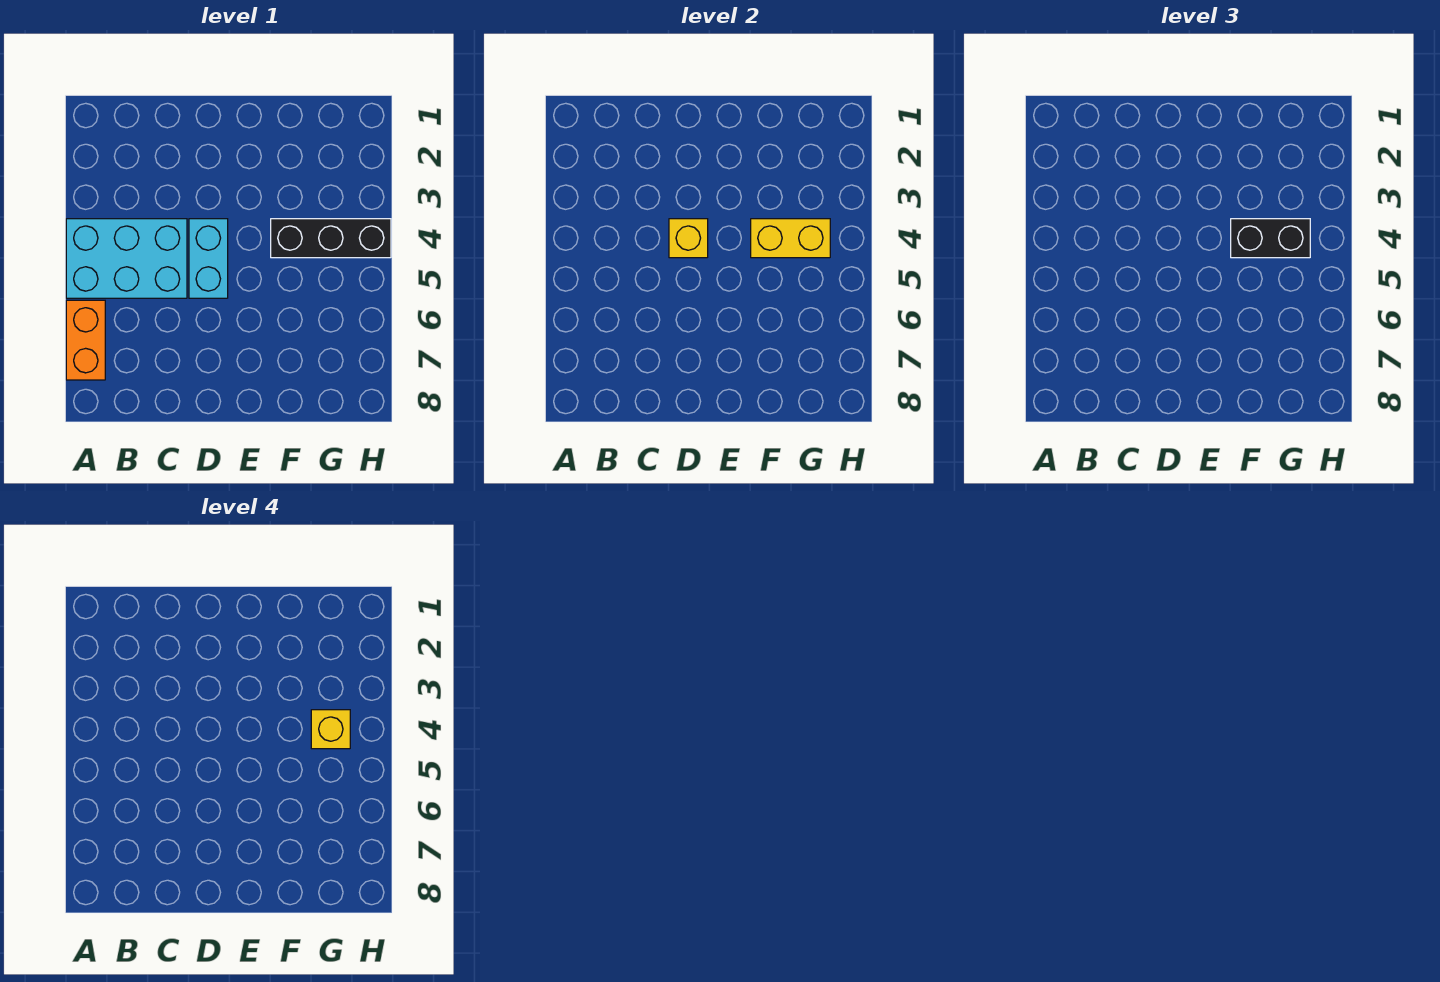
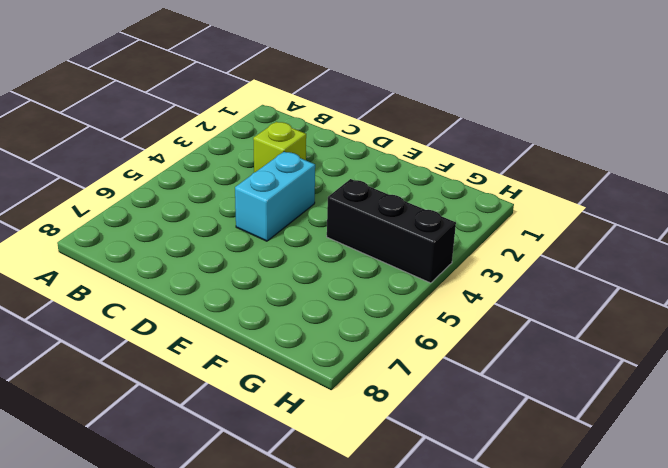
lime 1x1 brick [253,122,306,173] -> none
none -> cyan 2x3 brick [66,219,187,298]
none -> orange 1x2 brick [66,300,105,380]

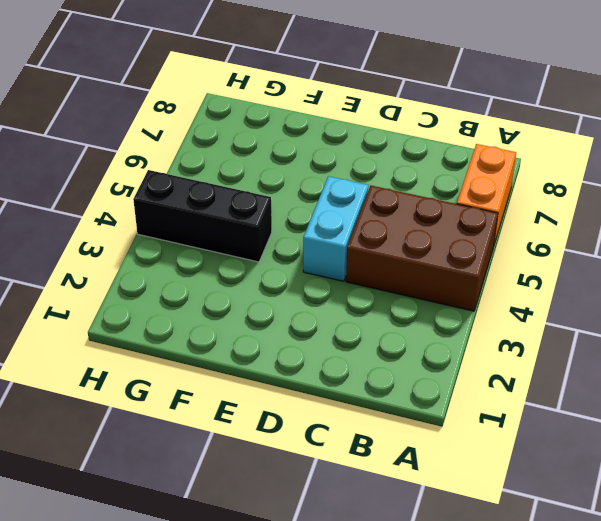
brown 2x3 brick [346,186,498,311] -> cyan 2x3 brick [66,219,187,298]
none -> yellow 1x1 brick [669,219,708,258]
none -> yellow 1x2 brick [751,219,830,258]

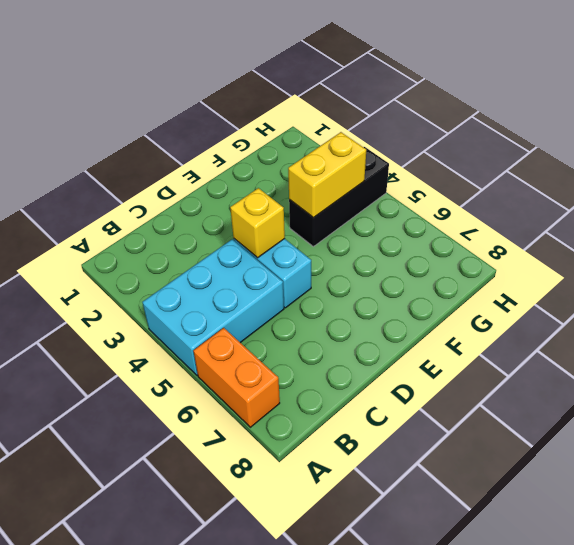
none -> black 1x2 brick [1231,219,1310,258]
none -> yellow 1x1 brick [311,710,350,749]

